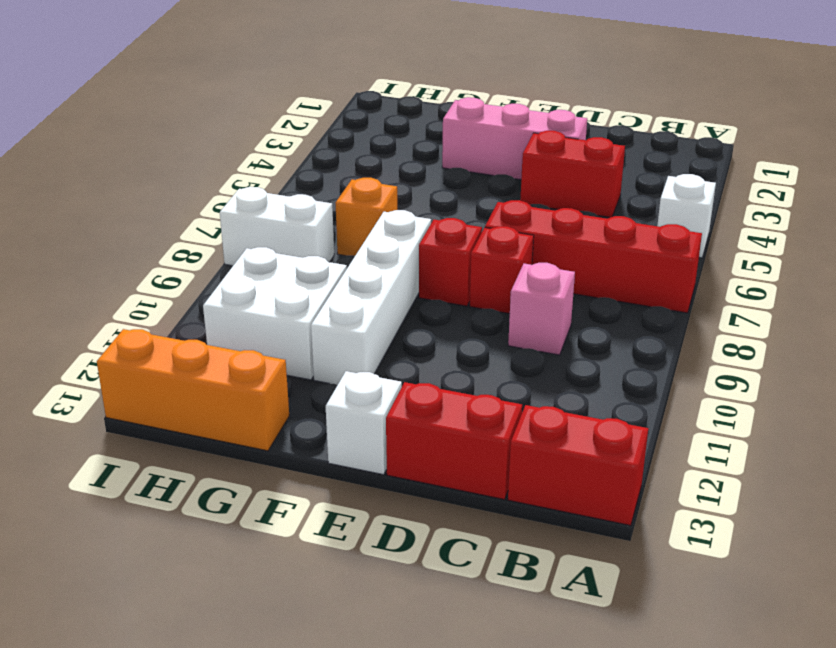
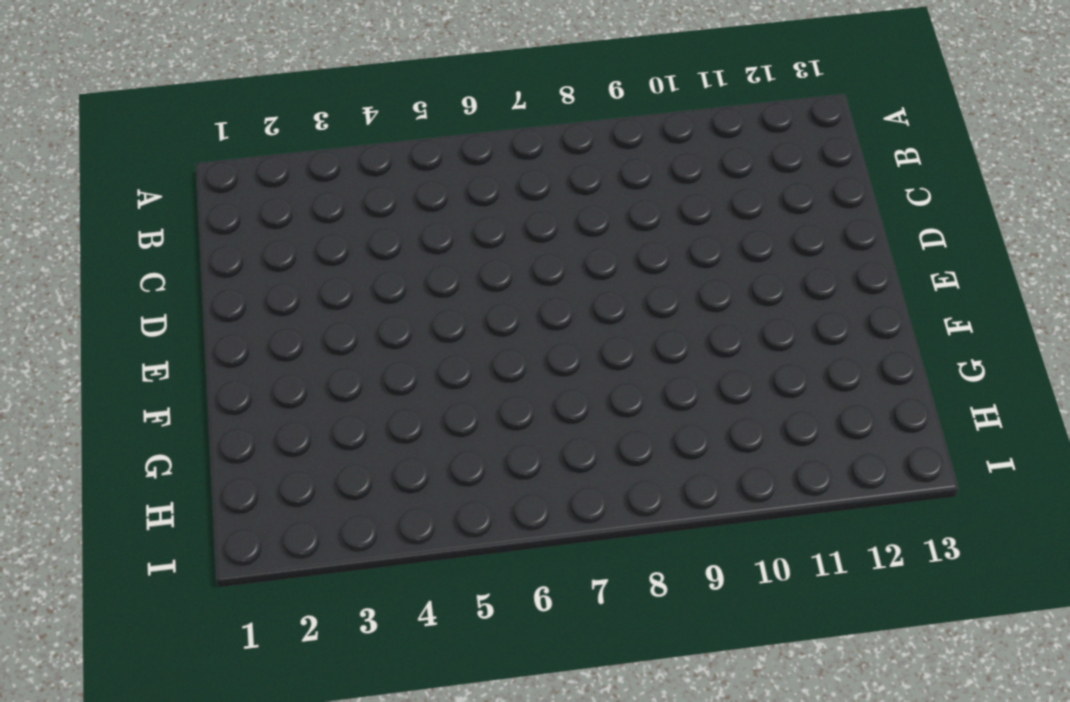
none -> white 1x1 brick [657,174,716,258]
none -> red 1x4 brick [485,200,702,313]
none -> red 1x2 brick [508,405,648,526]

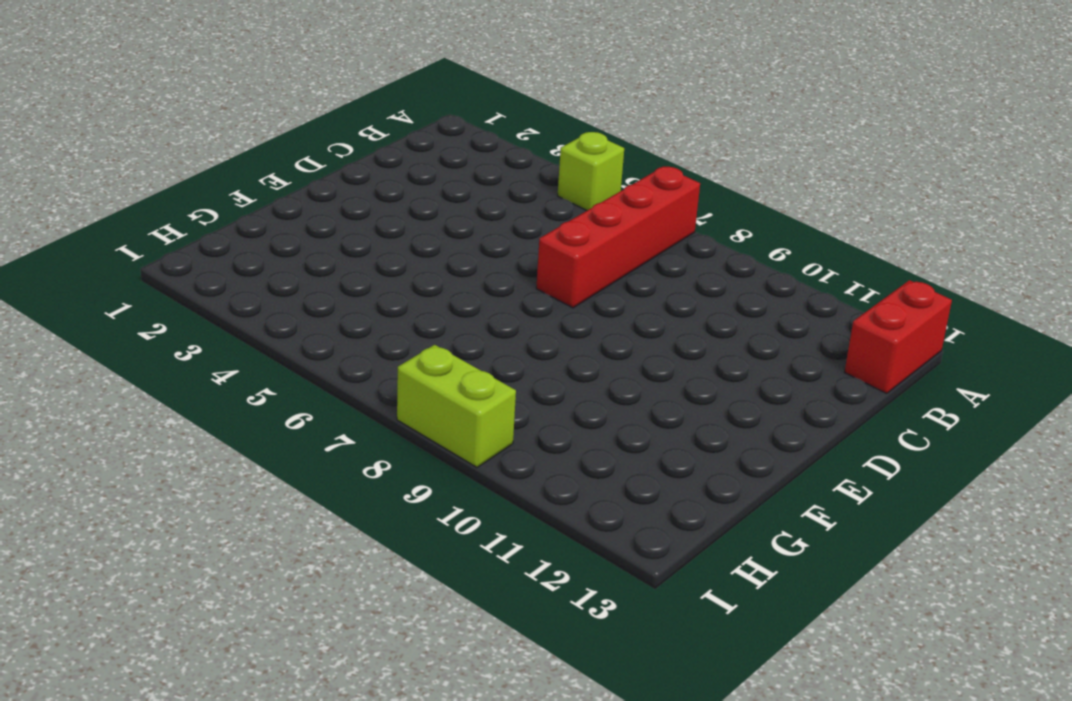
lime 1x1 brick [558,132,624,210] -> white 1x1 brick [657,174,716,258]
lime 1x2 brick [397,345,516,467] -> white 1x2 brick [220,187,334,266]
none -> red 1x2 brick [520,131,625,217]
none -> pink 1x1 brick [508,263,575,355]
none -> red 1x2 brick [386,382,522,500]

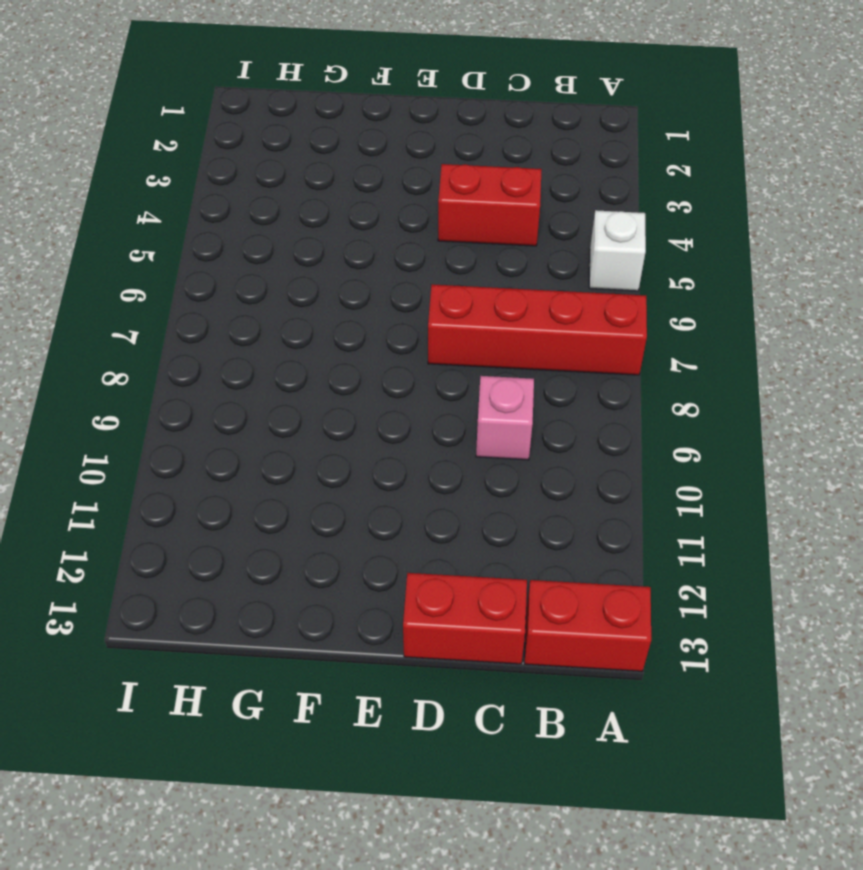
none -> pink 1x3 brick [442,97,587,180]
none -> red 1x1 brick [470,226,534,314]
none -> red 1x1 brick [419,218,482,306]

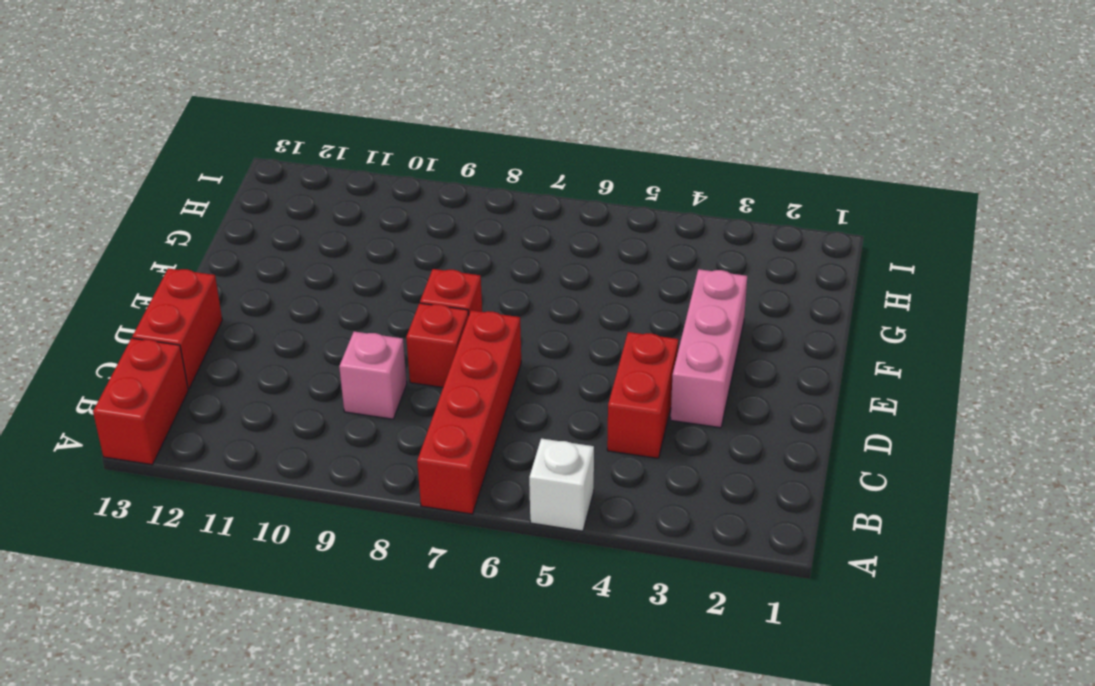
none -> white 1x1 brick [326,371,402,475]
none -> white 1x4 brick [311,210,431,385]
none -> orange 1x1 brick [336,178,397,256]

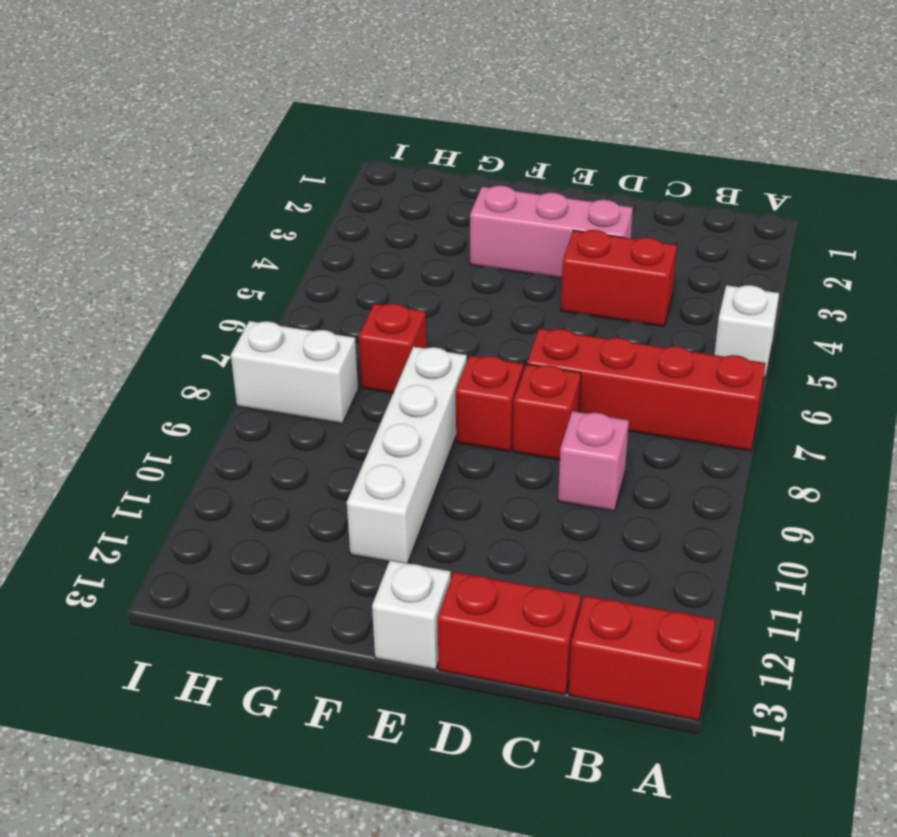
red 1x1 brick [359,304,427,393] -> orange 1x1 brick [336,178,397,256]
none -> white 2x2 brick [203,247,347,380]
none -> orange 1x3 brick [97,329,289,451]

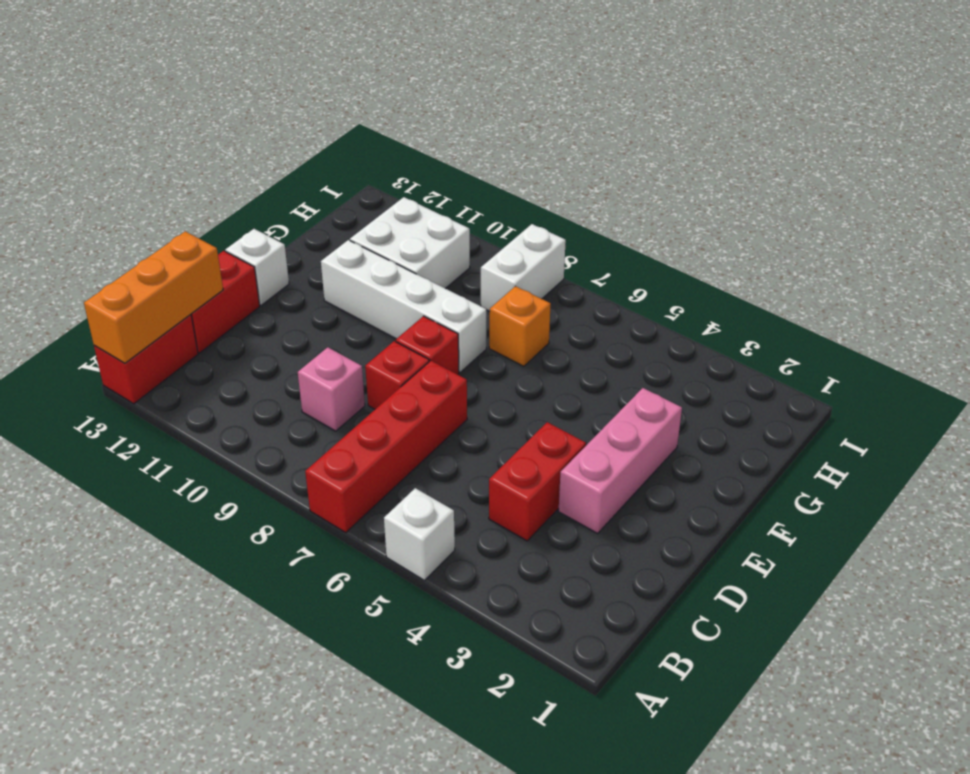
orange 1x3 brick [84,231,223,363] -> orange 1x3 brick moved to [97,329,289,451]

